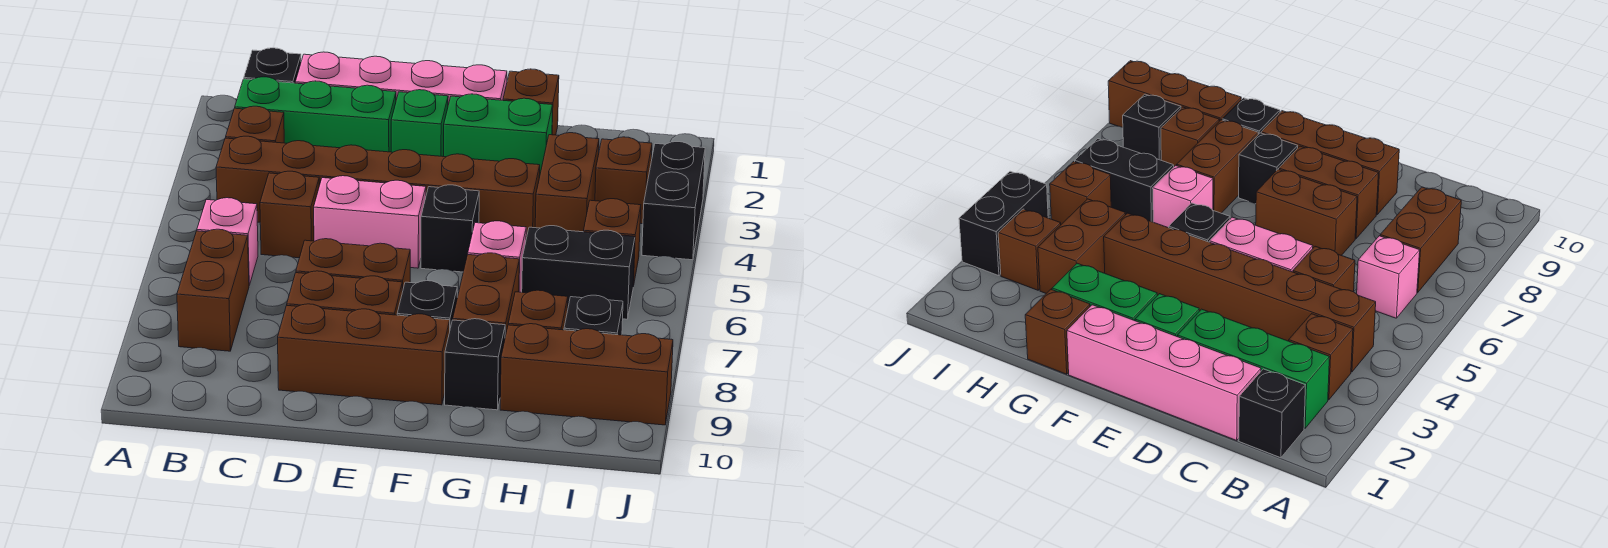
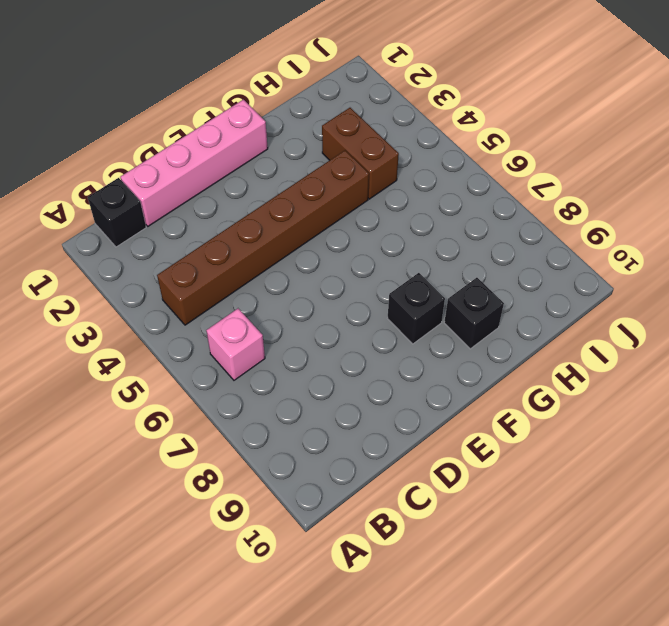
none -> green 1x3 brick [235,77,396,152]
none -> brown 1x1 brick [226,106,284,143]
none -> brown 1x2 brick [177,229,249,351]

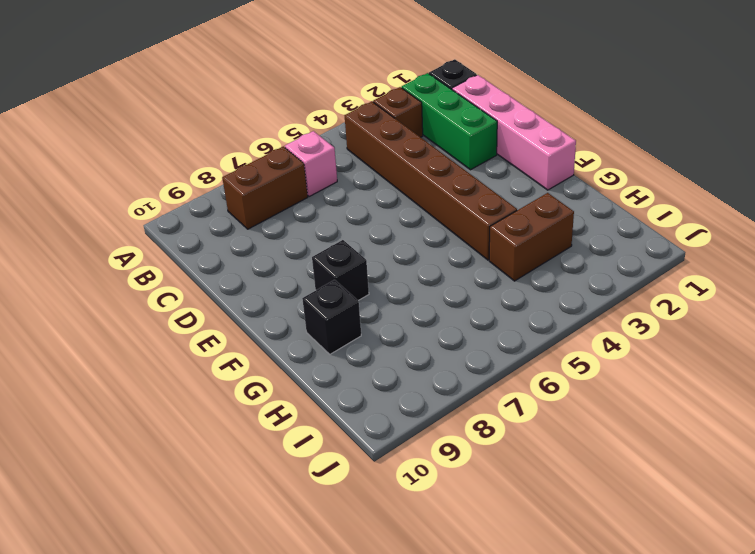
none -> brown 1x1 brick [260,171,319,258]
none -> pink 1x2 brick [314,176,426,268]
none -> brown 1x2 brick [296,239,410,292]

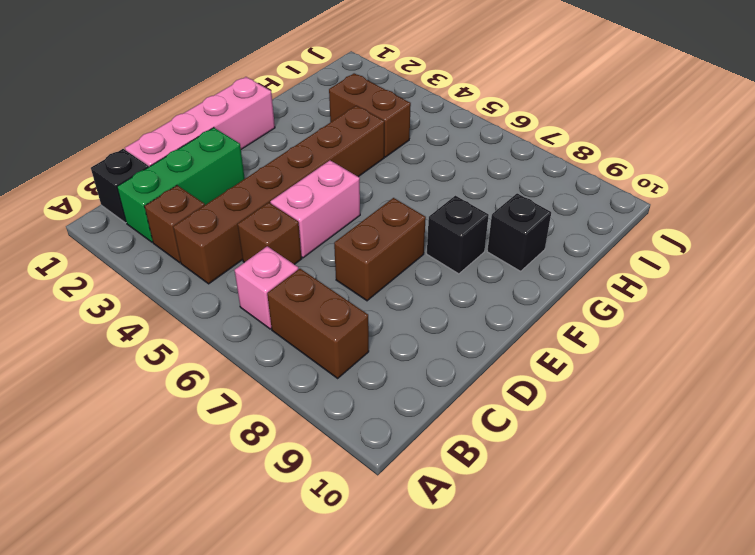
none -> brown 1x2 brick [287,271,402,315]
none -> brown 1x3 brick [278,304,450,405]
none -> green 1x1 brick [391,90,448,157]

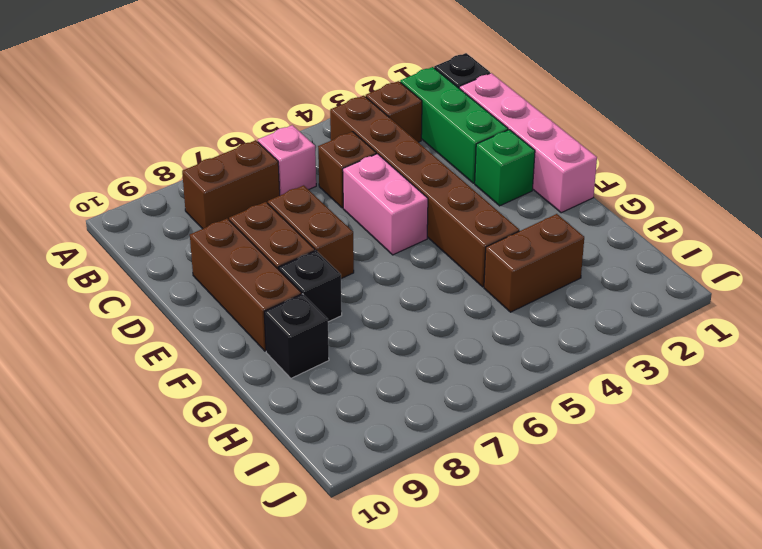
none -> green 1x2 brick [444,94,553,178]
none -> black 1x1 brick [421,185,479,272]
none -> brown 1x1 brick [503,69,559,135]

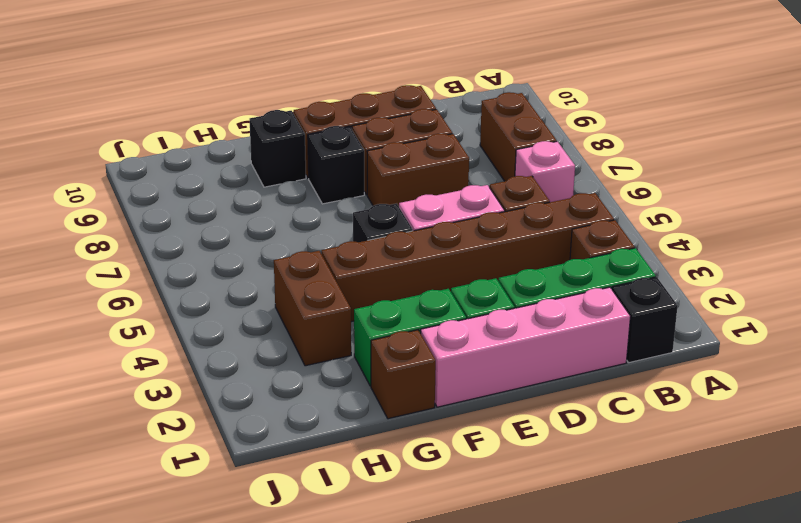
none -> pink 1x1 brick [468,221,526,292]
none -> brown 1x2 brick [453,253,519,336]
none -> black 1x2 brick [522,226,635,319]

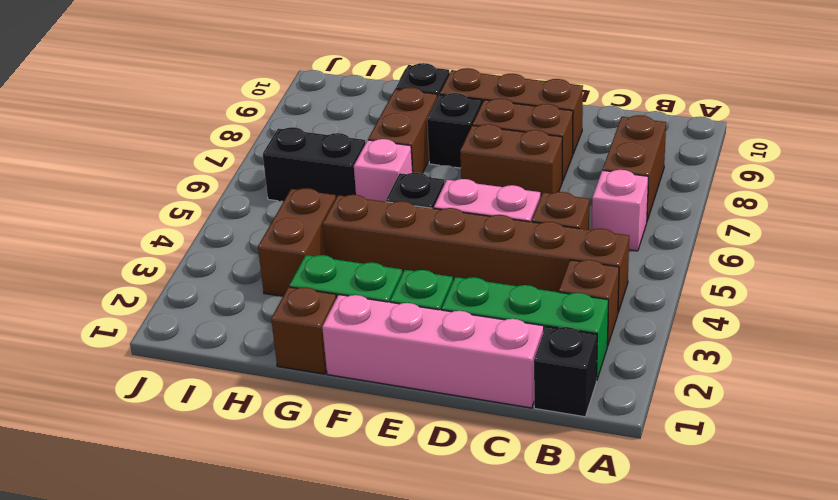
none -> brown 1x1 brick [508,290,568,330]
none -> brown 1x3 brick [500,324,673,425]
none -> brown 1x1 brick [595,137,652,224]

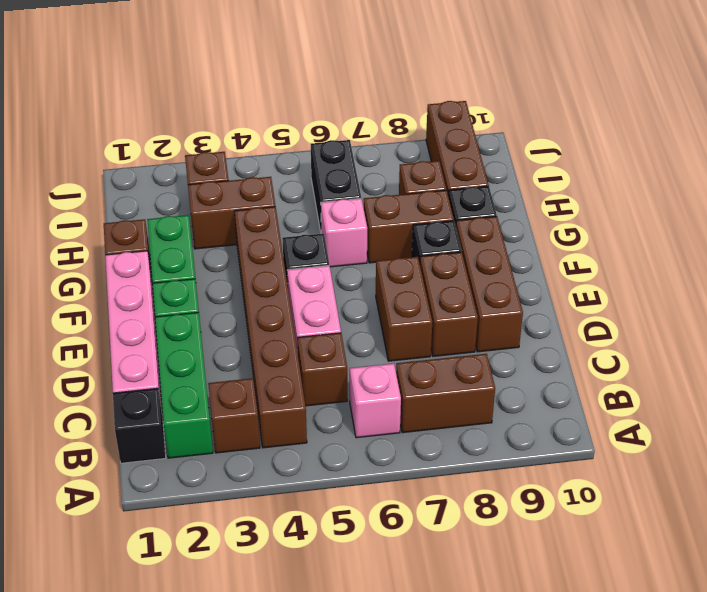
none -> brown 1x1 brick [584,199,641,286]
none -> black 1x1 brick [564,295,623,335]
none -> black 1x2 brick [642,142,705,260]

